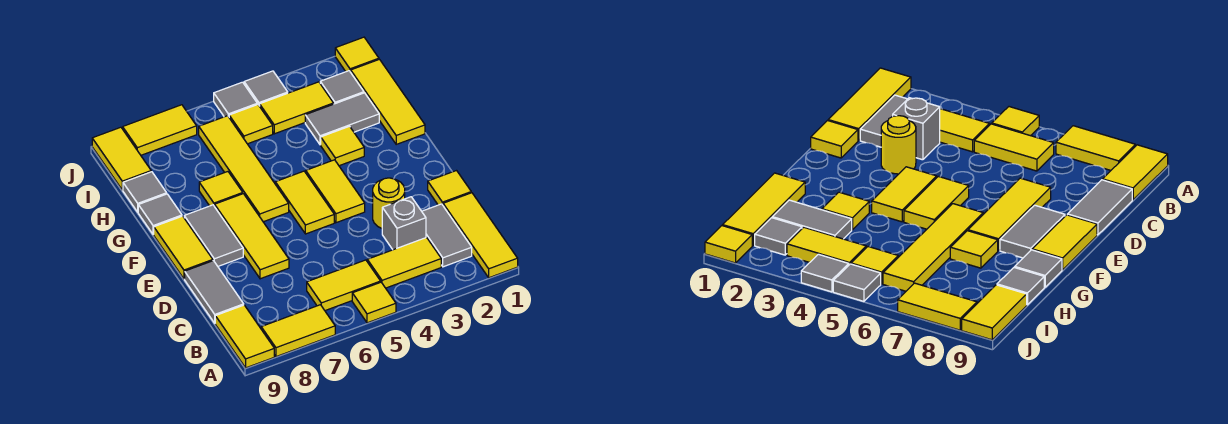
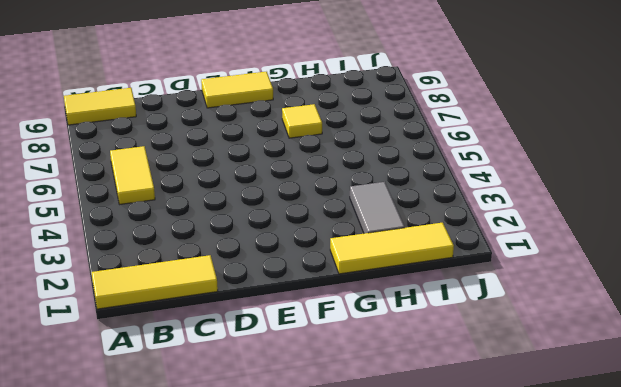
none -> yellow 1x1 tile [352,282,396,323]
none -> yellow 1x2 tile [261,305,335,357]
none -> grey 1x2 tile [422,204,472,267]
none -> yellow 1x2 tile [367,238,441,288]

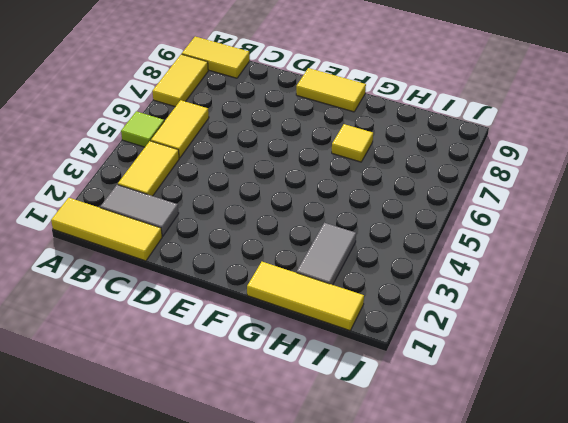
lime 1x1 tile [121,111,164,147] -> yellow 1x1 tile [352,282,396,323]
none -> grey 1x1 brick [382,197,426,250]
none -> grey 1x2 tile [185,261,244,323]
none -> yellow 1x1 tile [428,171,471,205]
none -> yellow 1x1 round brick [373,178,405,228]

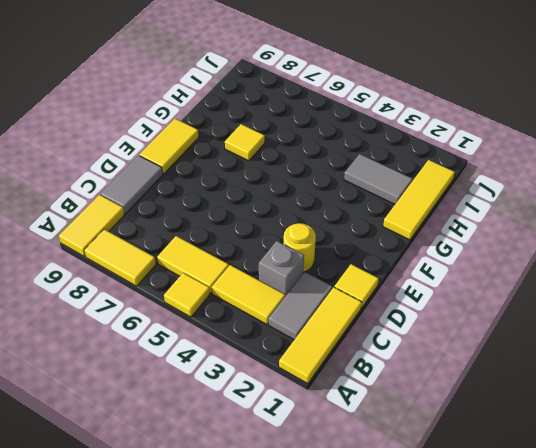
none -> yellow 1x3 tile [215,194,289,279]
none -> yellow 1x2 tile [306,160,365,223]
none -> yellow 1x2 tile [275,171,334,234]
none -> grey 1x2 tile [184,205,243,266]

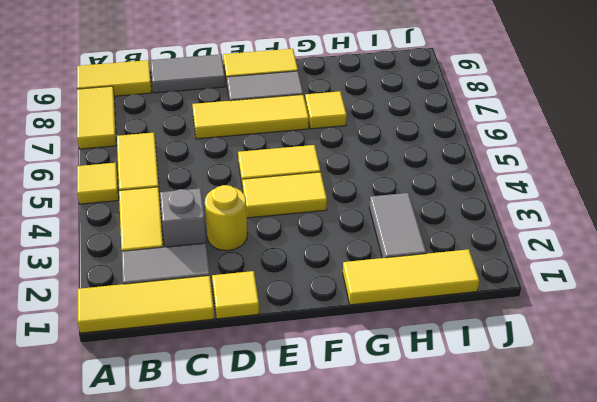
none -> yellow 1x4 tile [199,116,289,222]
none -> yellow 1x1 tile [321,126,364,166]
none -> grey 1x1 tile [138,194,182,235]
none -> grey 1x1 tile [123,172,167,212]

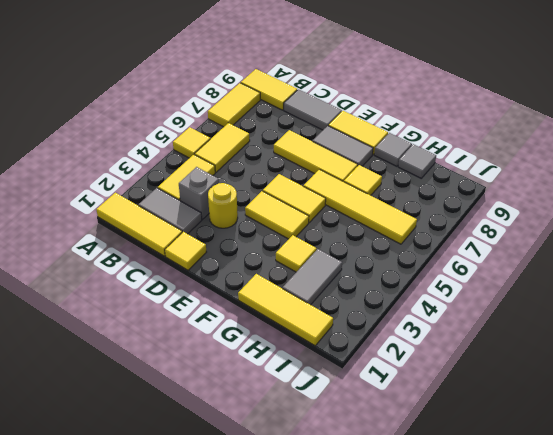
none -> grey 1x1 tile [320,71,364,104]
none -> yellow 1x2 tile [260,82,334,134]
none -> yellow 1x1 tile [229,104,273,144]
none -> yellow 1x2 tile [92,127,151,190]

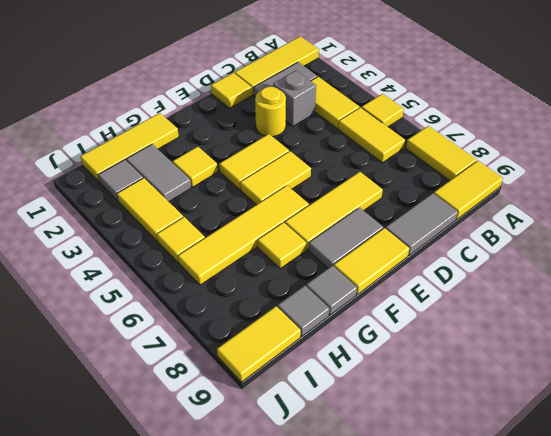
none -> yellow 1x1 tile [335,37,379,72]
none -> grey 1x1 tile [244,71,288,106]
none -> grey 1x1 tile [214,82,257,117]
none -> yellow 1x2 tile [123,105,197,155]

